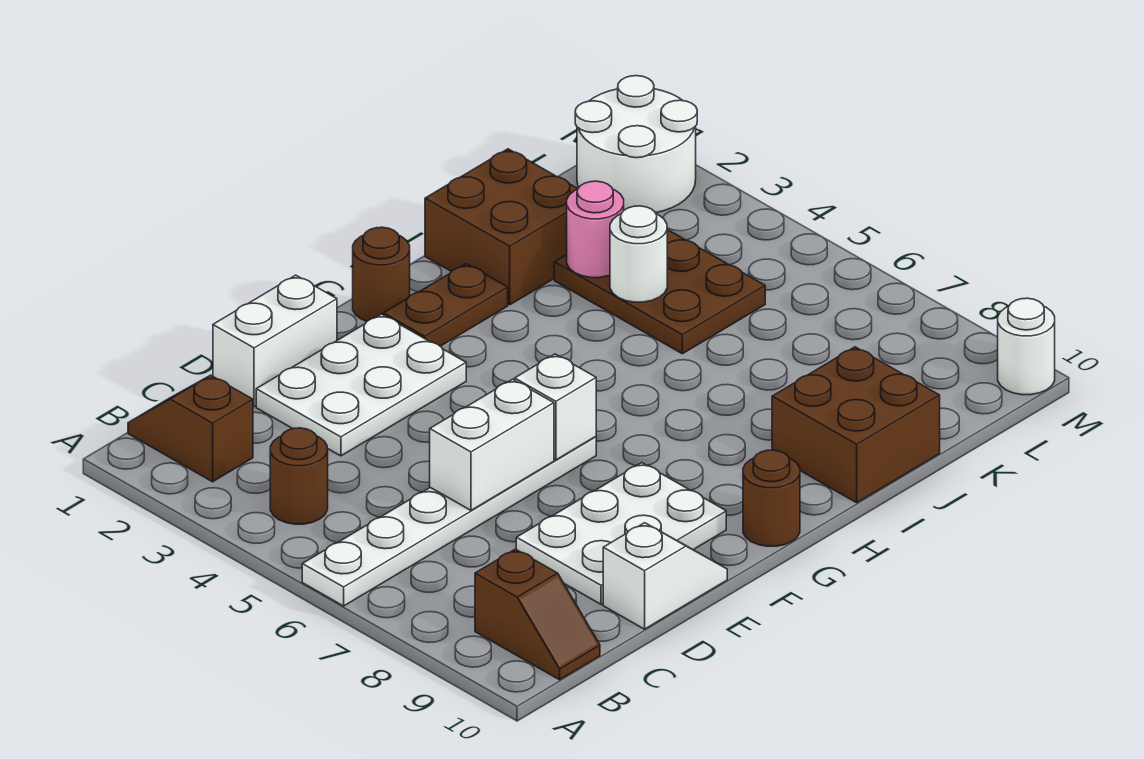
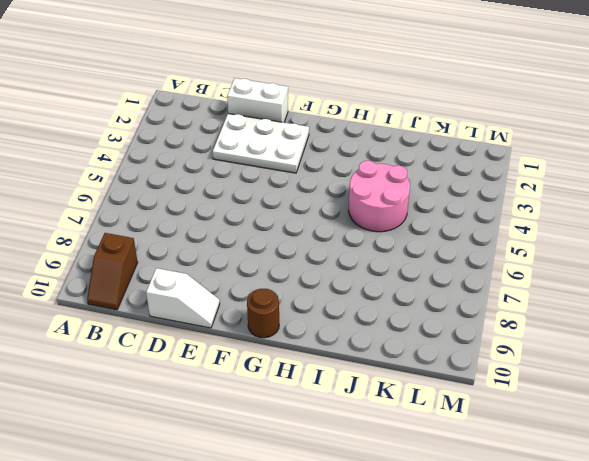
pink 2x2 round brick [349,161,410,232] -> brown 2x3 plate [554,230,765,354]
none -> white 1x6 plate [302,437,596,606]
none -> brown 1x2 slope [128,375,253,482]
none -> brown 1x1 round brick [270,428,328,524]

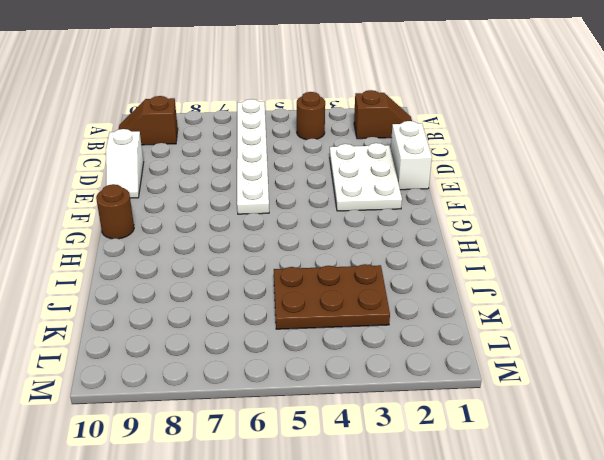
none -> white 2x3 plate [516,463,726,604]
none -> brown 1x1 round brick [353,227,410,321]
none -> brown 1x2 plate [384,264,508,346]

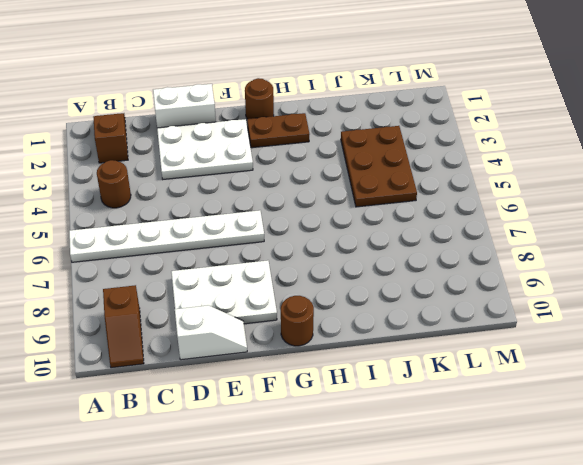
none -> brown 2x2 brick [425,149,578,305]
none -> brown 2x2 brick [772,347,940,503]
none -> white 2x2 round brick [575,76,697,213]

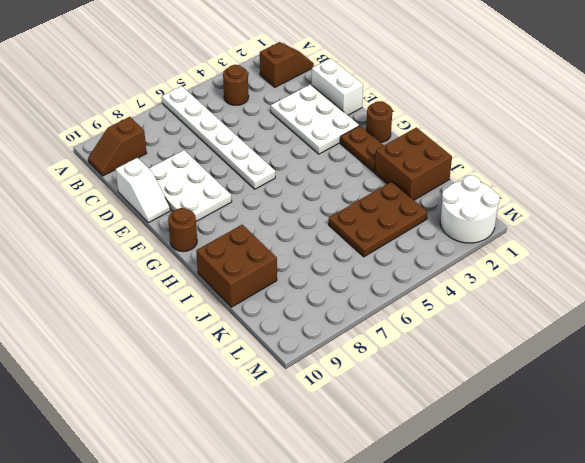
none -> white 1x1 round brick [998,298,1055,395]
none -> white 1x2 brick [430,379,554,510]
none -> white 1x1 brick [515,354,596,460]

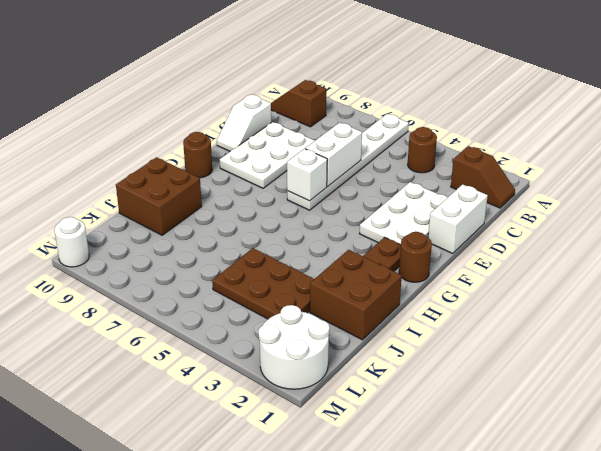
none -> pink 1x1 round brick [567,181,624,278]
none -> white 1x1 round brick [610,206,667,302]

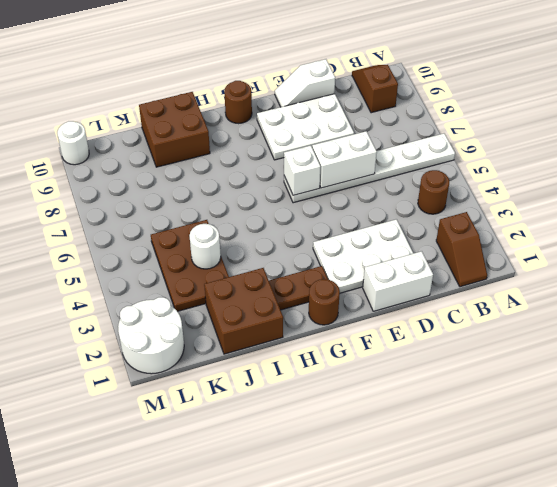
none -> pink 1x1 round brick [567,181,624,278]

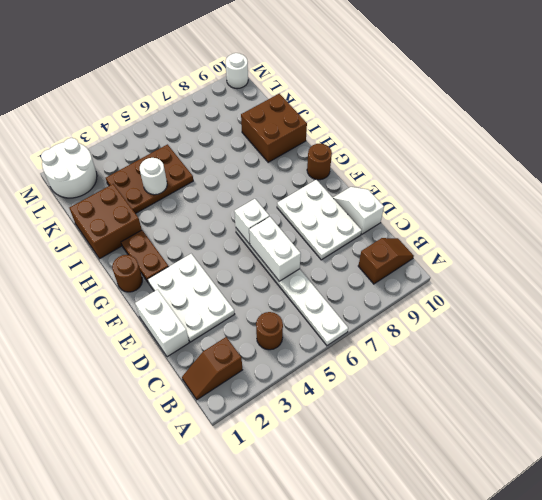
none -> pink 1x1 round brick [567,181,624,278]

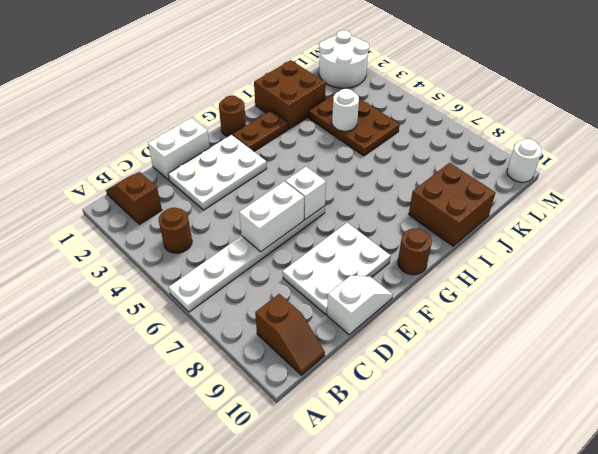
none -> pink 1x1 round brick [567,181,624,278]

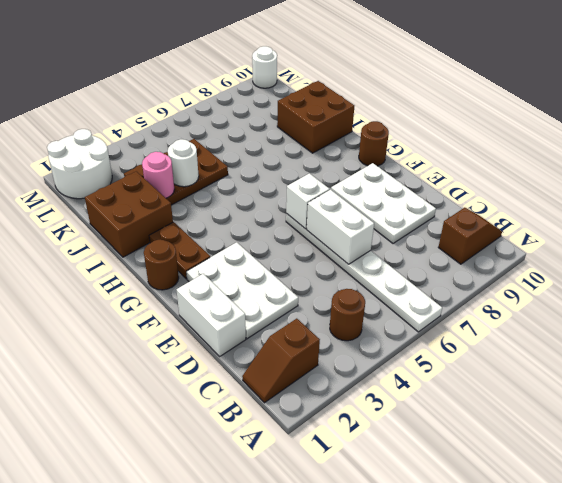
none -> white 1x2 slope [603,523,727,629]

